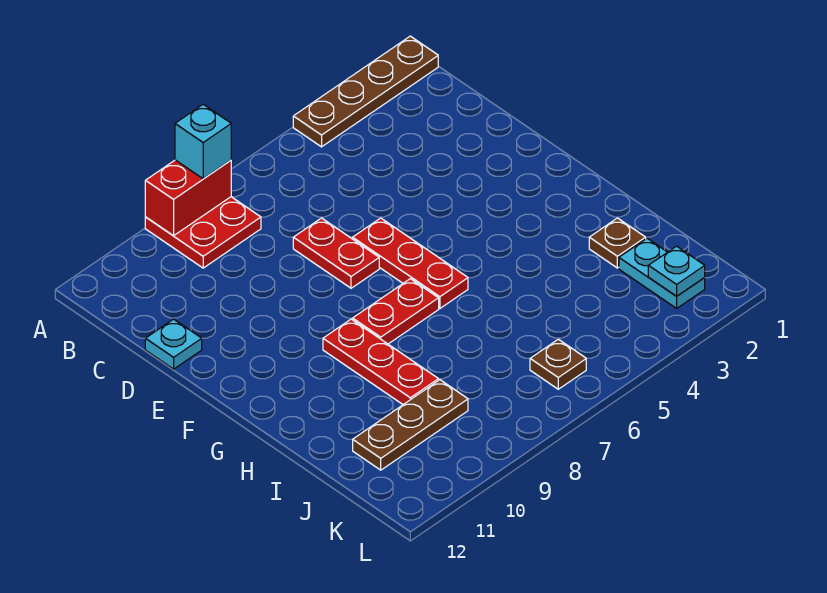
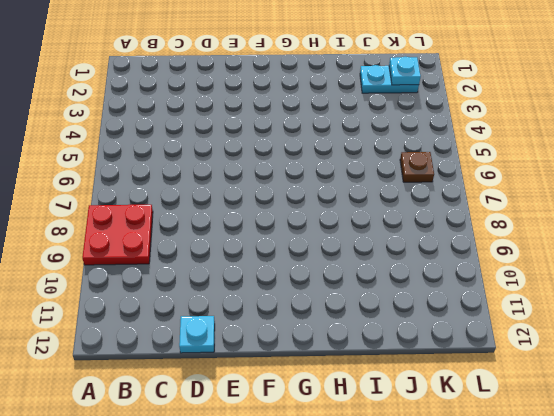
none -> brown 1x4 plate [293,36,438,147]
none -> red 1x2 plate [293,218,379,288]
none -> red 1x3 plate [353,218,468,308]

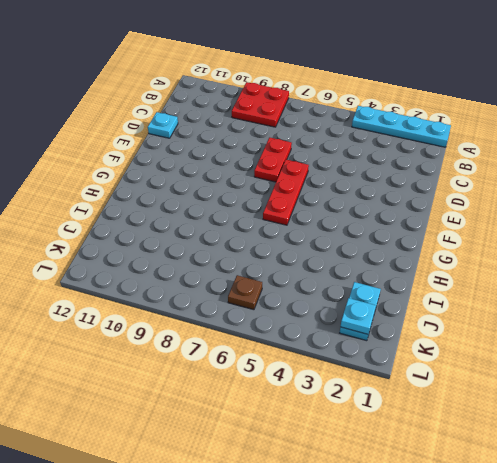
cyan 1x4 plate [352,106,451,147] -> brown 1x4 plate [293,36,438,147]
none -> red 1x2 plate [353,279,439,344]
none -> red 1x3 plate [323,319,439,405]
none -> brown 1x1 plate [589,218,646,268]

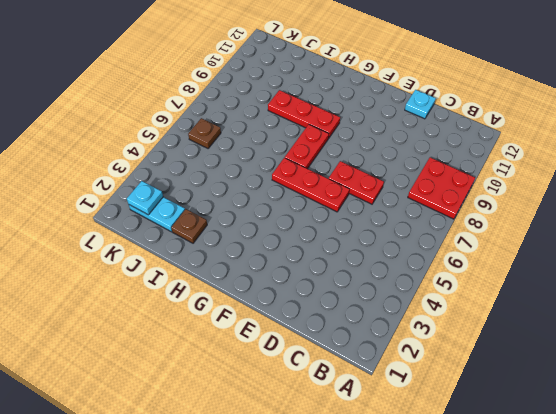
none -> brown 1x4 plate [293,36,438,147]
none -> brown 1x3 plate [353,380,468,470]
none -> red 1x2 brick [145,160,231,236]

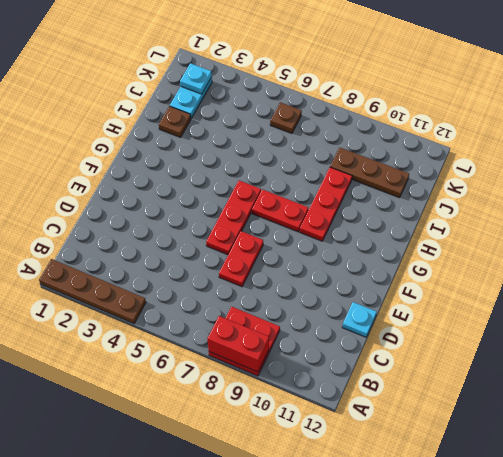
none -> cyan 1x1 brick [175,104,231,179]

